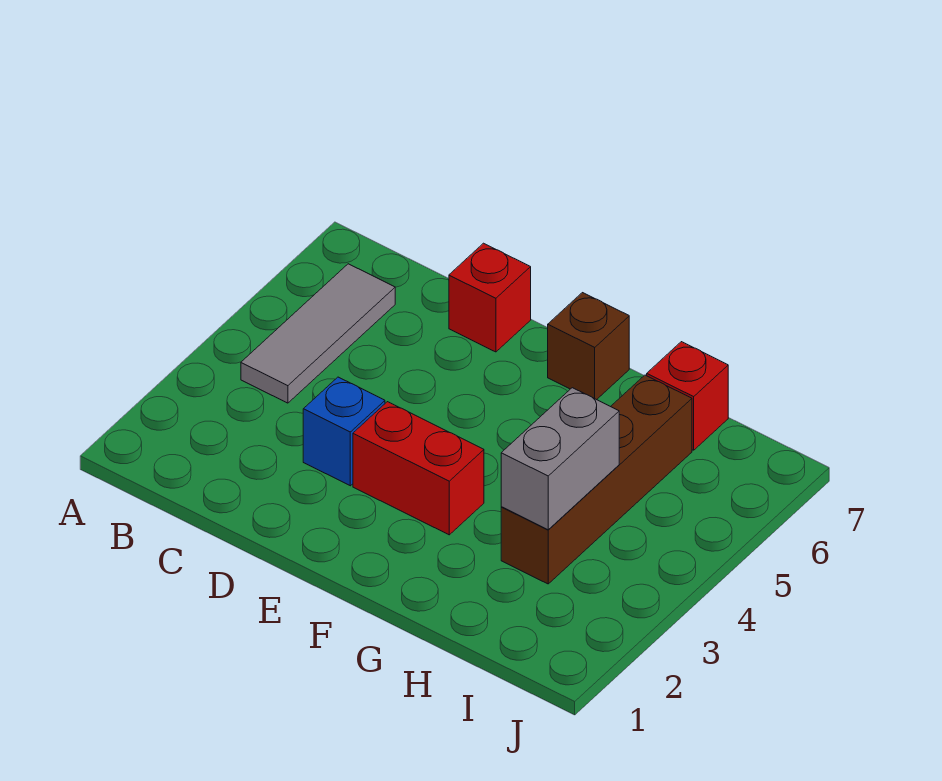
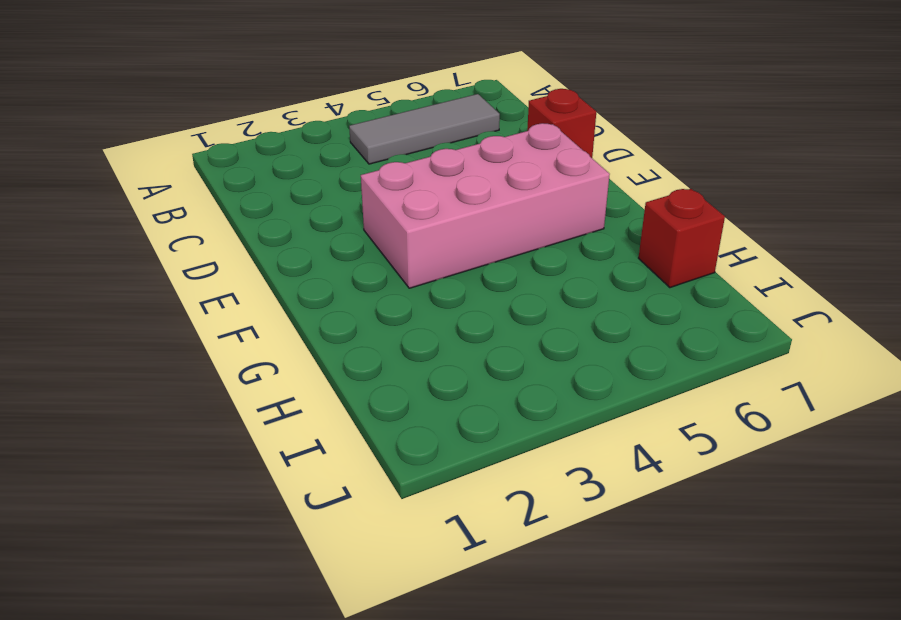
pink 2x4 brick [361,123,610,288] -> red 1x2 brick [353,402,484,535]
none -> blue 1x1 brick [303,377,385,486]
none -> brown 1x1 brick [548,293,629,400]

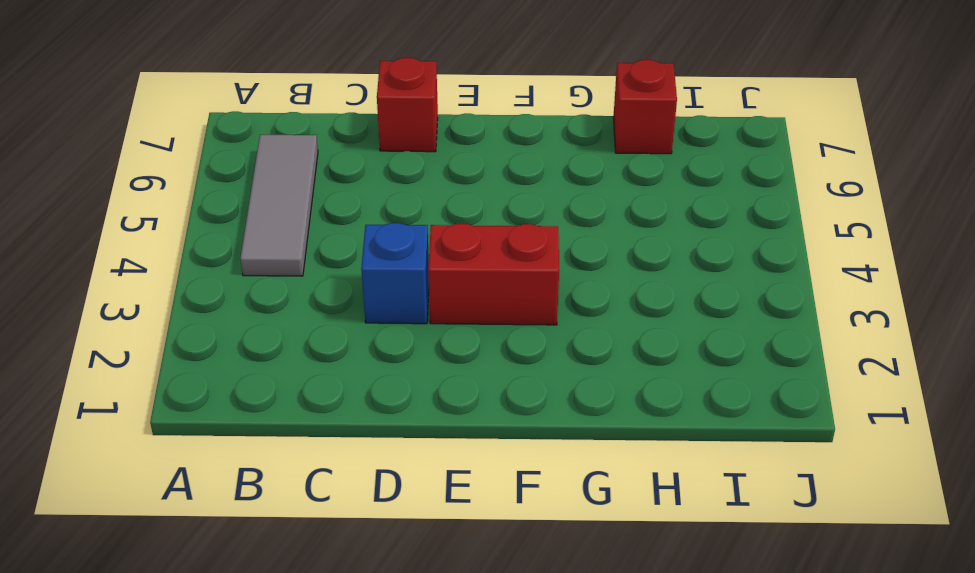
none -> brown 1x1 brick [548,293,629,400]
none -> brown 1x4 brick [501,375,692,584]

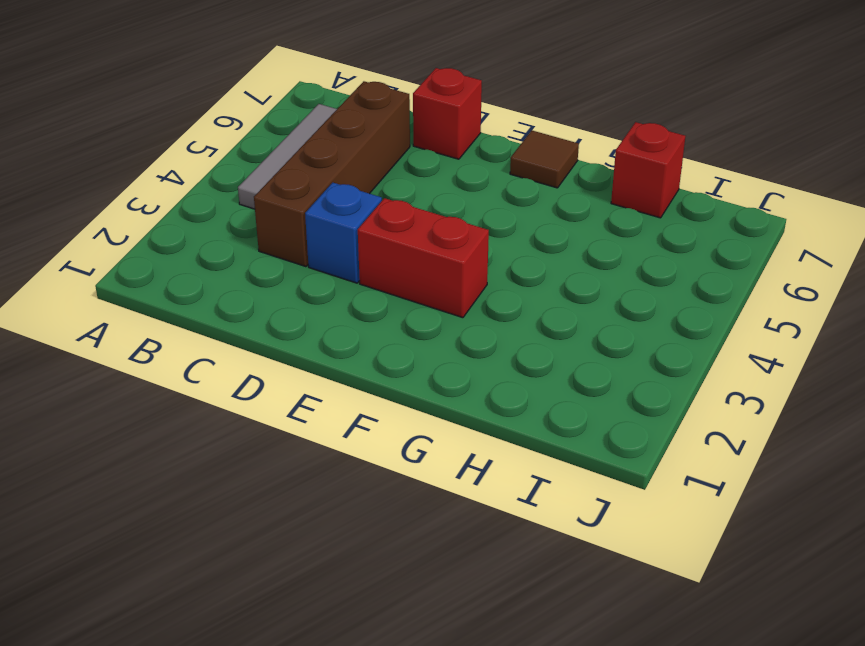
brown 1x4 brick [254,81,410,267] -> brown 1x4 brick moved to [501,375,692,584]
brown 1x1 tile [510,131,579,188] -> brown 1x1 brick [548,293,629,400]
none -> grey 1x2 brick [501,388,619,530]

